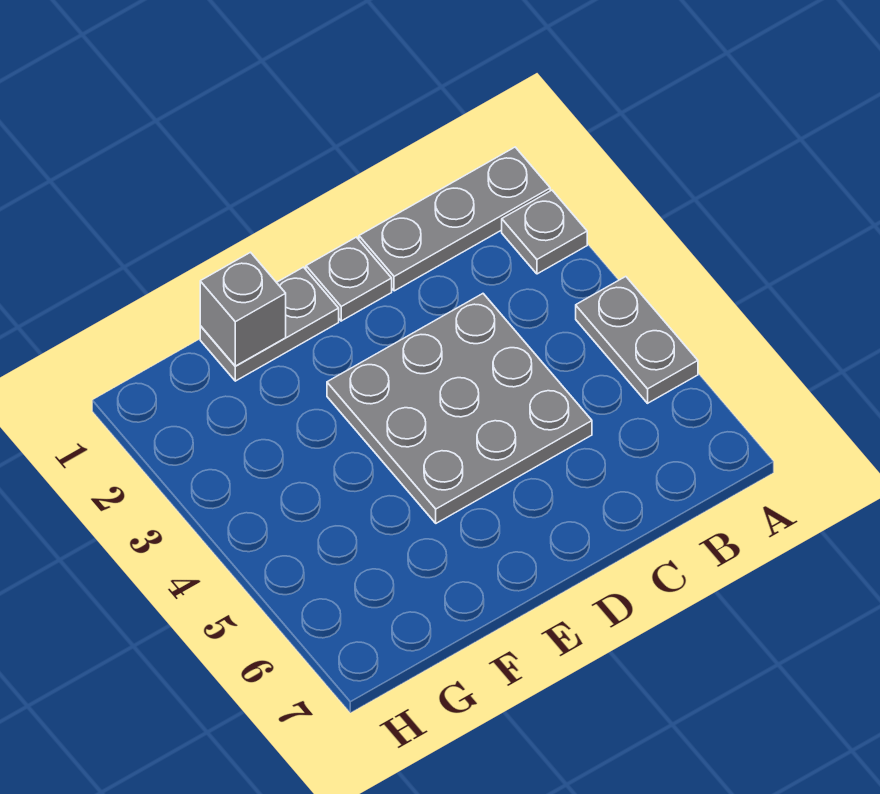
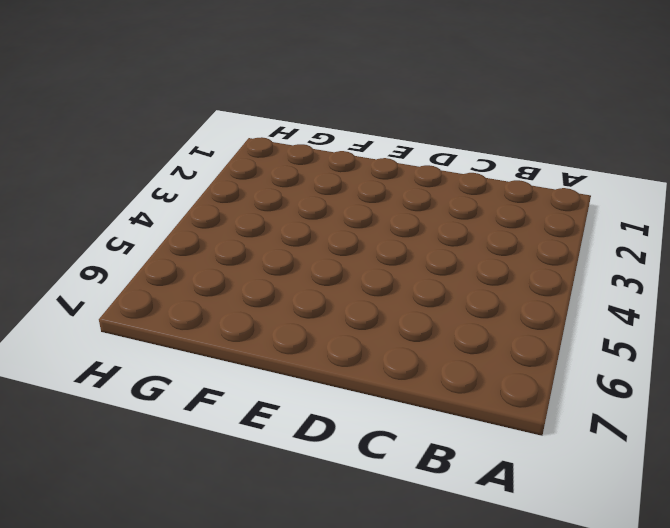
none -> grey 1x3 plate [359,147,550,291]
none -> grey 1x1 plate [502,190,587,274]

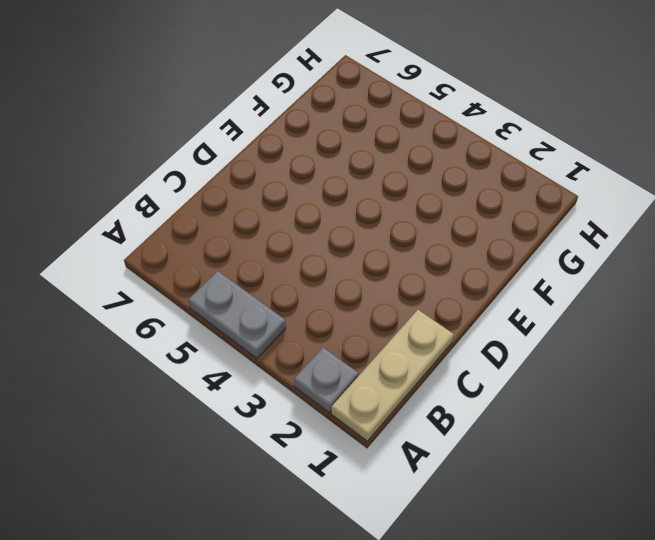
tan 1x3 plate [331,310,454,441] -> grey 1x3 plate [359,147,550,291]
none -> grey 3x3 plate [327,294,592,523]
none -> grey 1x1 plate [306,237,392,321]

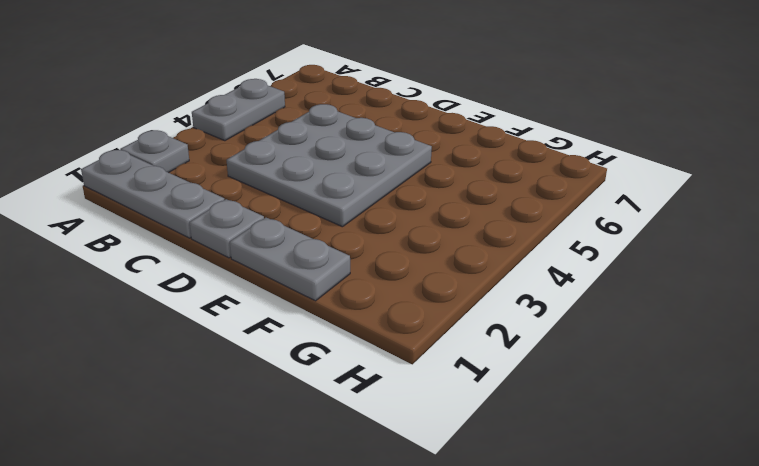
none -> grey 1x1 brick [200,252,286,366]

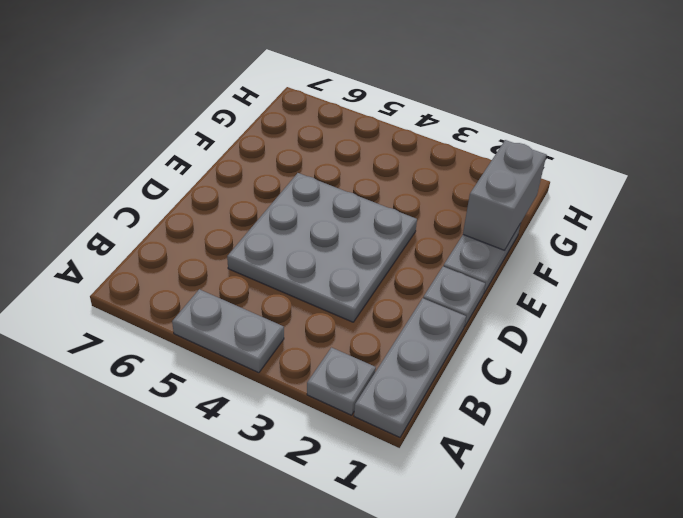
grey 1x2 brick [463,140,546,250] -> grey 1x1 brick [200,252,286,366]

